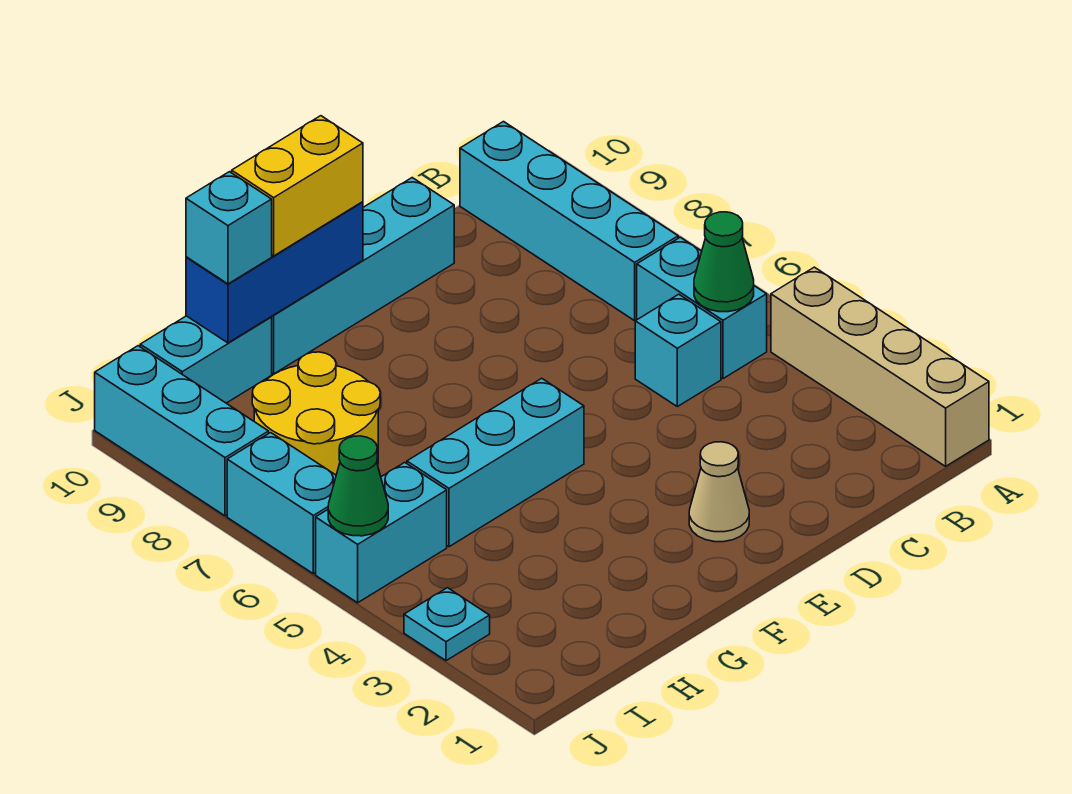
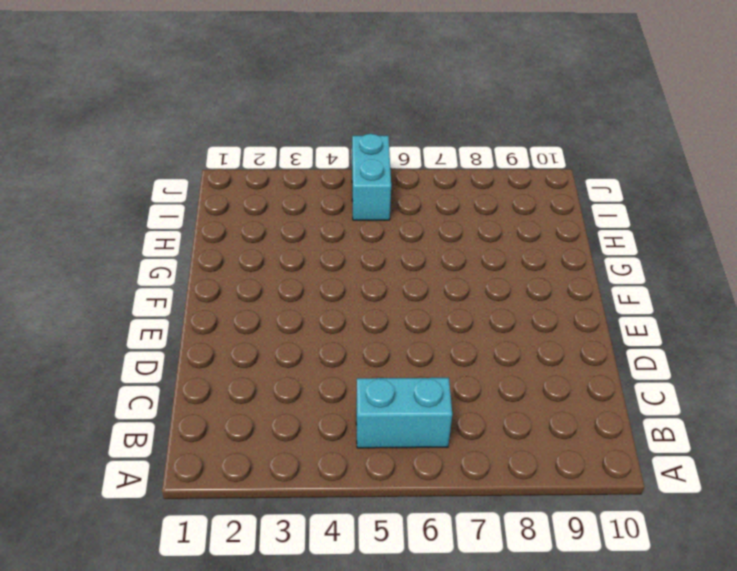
none -> tan 1x4 brick [771,267,989,466]
none -> cyan 1x4 brick [460,122,678,321]
none -> cyan 1x1 brick [635,294,721,407]

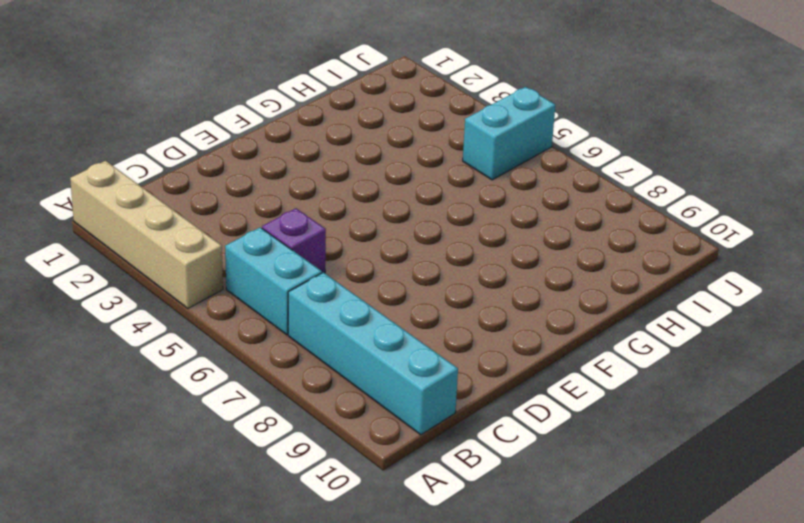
purple 1x1 brick [262,208,326,273] -> cyan 1x1 brick [635,294,721,407]
none -> cyan 1x4 brick [271,178,454,374]
none -> tan 1x1 cone [689,442,749,542]
none -> cyan 1x3 brick [407,378,584,547]

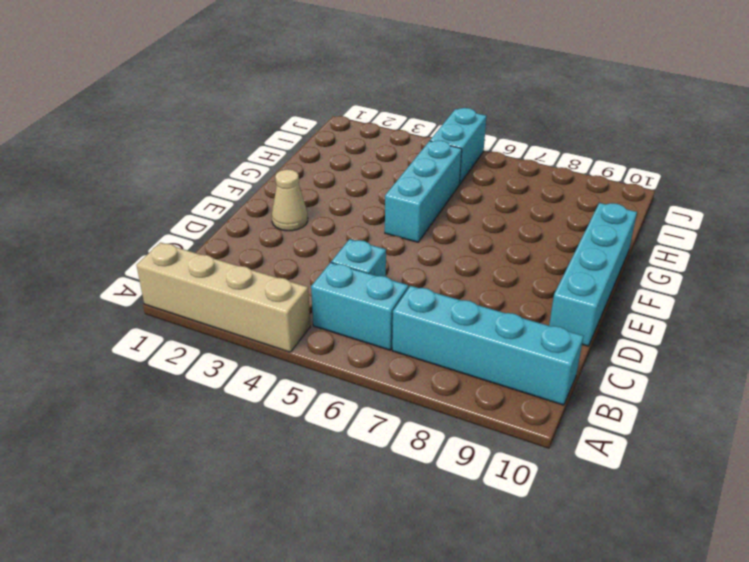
none -> yellow 2x2 round brick [252,352,380,475]
none -> cyan 1x2 brick [140,316,272,403]
none -> cyan 1x1 plate [404,588,490,661]

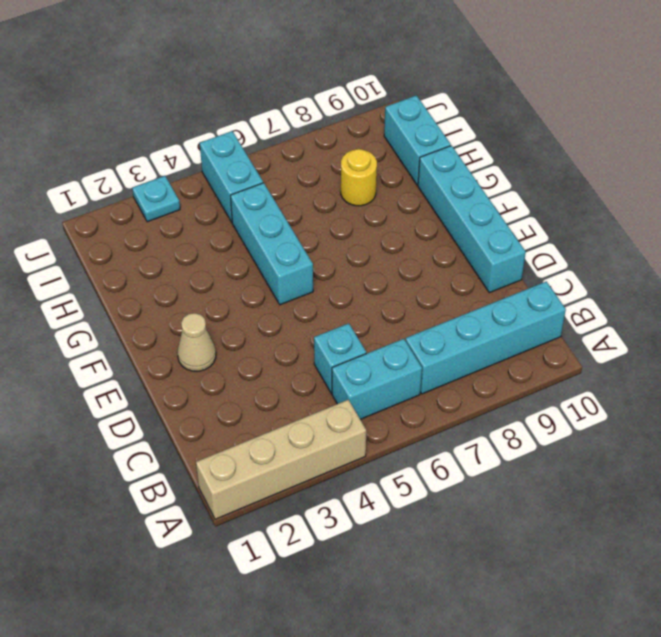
yellow 1x1 round brick [341,149,377,206] -> yellow 2x2 round brick [252,352,380,475]
none -> cyan 1x2 brick [227,433,336,574]
none -> cyan 1x3 brick [95,346,269,516]
none -> green 1x1 cone [694,212,754,312]

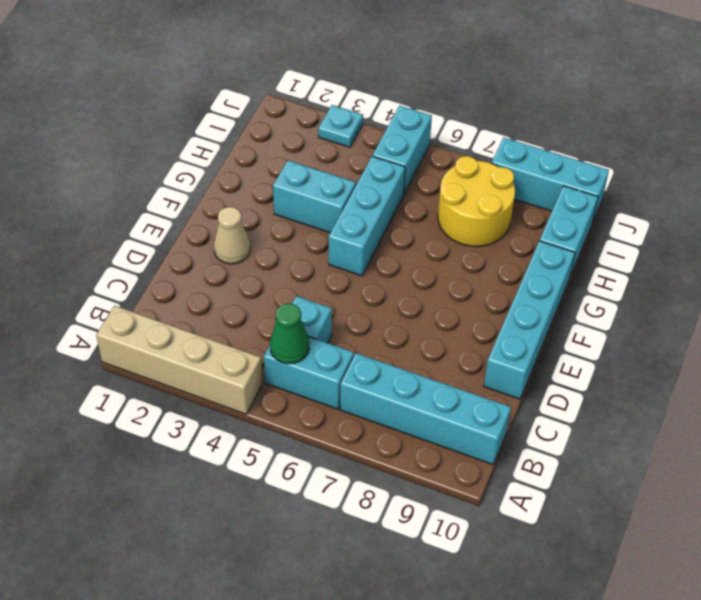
cyan 1x2 brick [273,160,356,233] -> cyan 1x2 brick moved to [227,433,336,574]
none -> blue 1x3 brick [186,202,363,343]
none -> green 1x1 cone [328,436,388,536]
none -> yellow 1x2 brick [232,116,363,256]

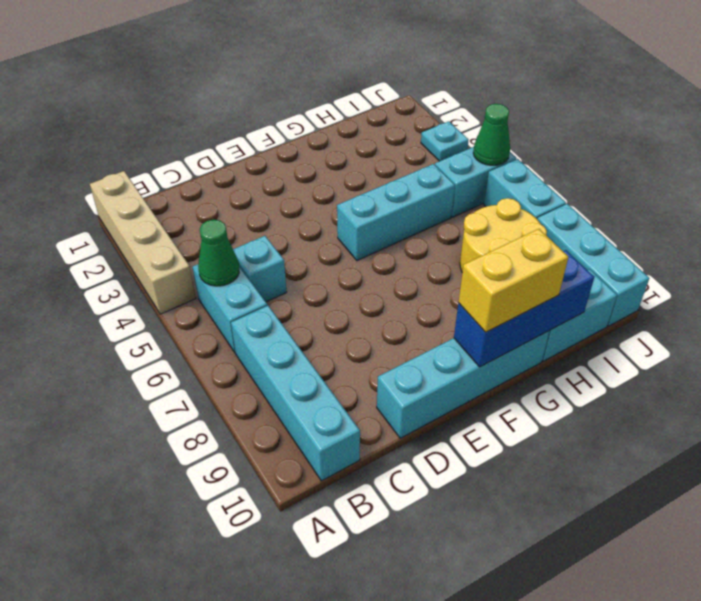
none -> tan 1x1 cone [689,442,749,542]
none -> cyan 1x1 brick [186,172,272,284]

